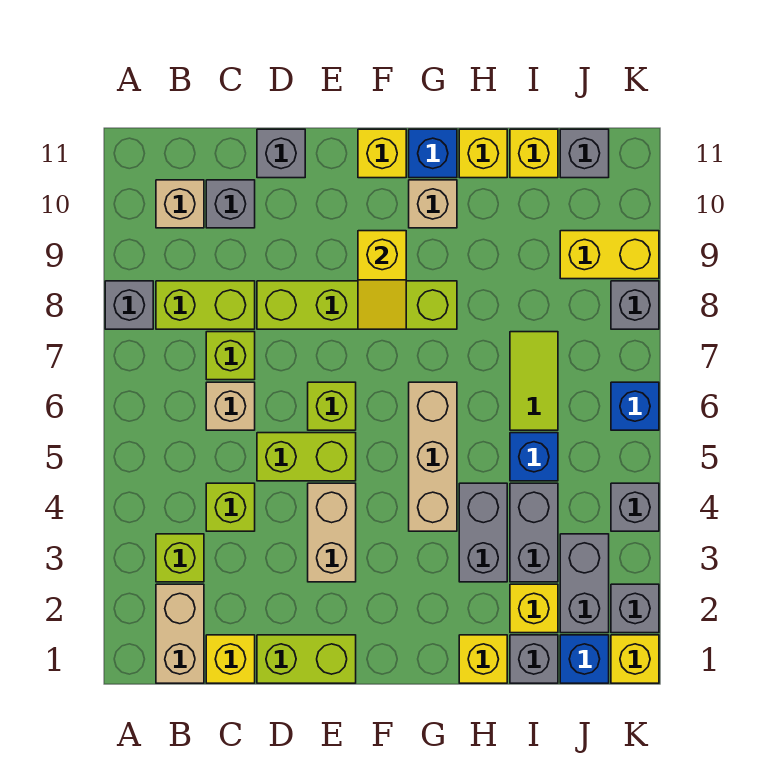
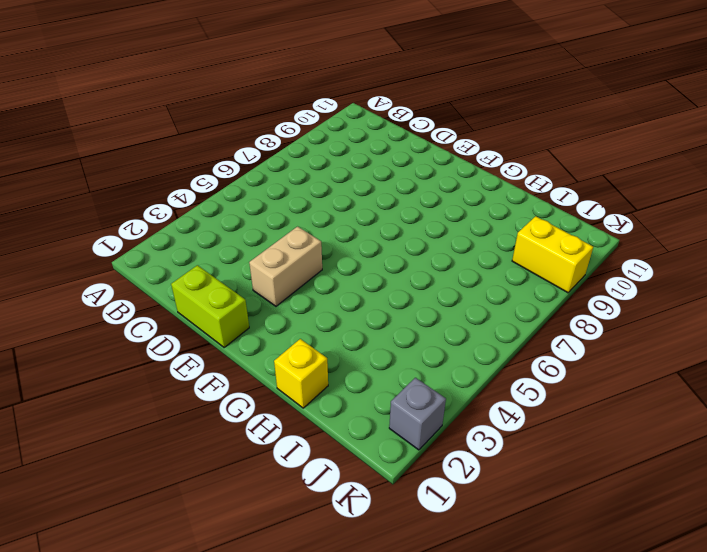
none -> grey 1x1 brick [105,281,153,329]
none -> tan 1x2 brick [156,584,204,683]
none -> lime 1x1 brick [156,534,204,582]
none -> lime 1x2 brick [156,281,255,329]

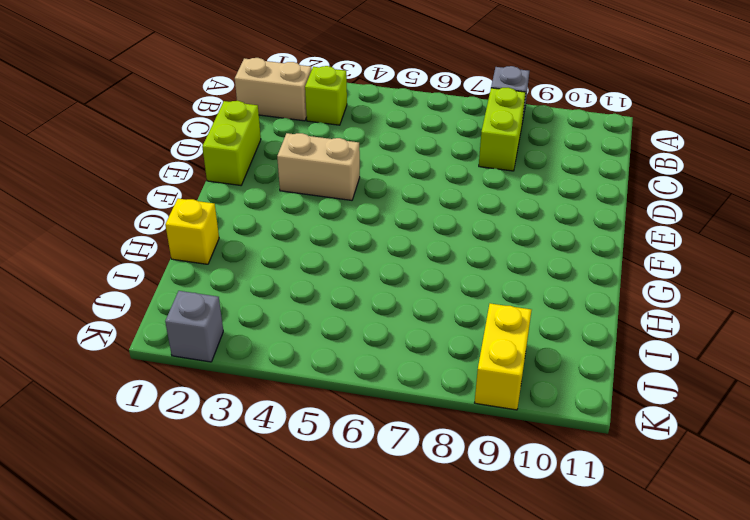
none -> tan 1x1 brick [156,180,204,228]
none -> yellow 1x1 brick [206,635,255,683]
none -> lime 1x1 brick [206,483,255,531]
none -> tan 1x1 brick [206,382,255,430]

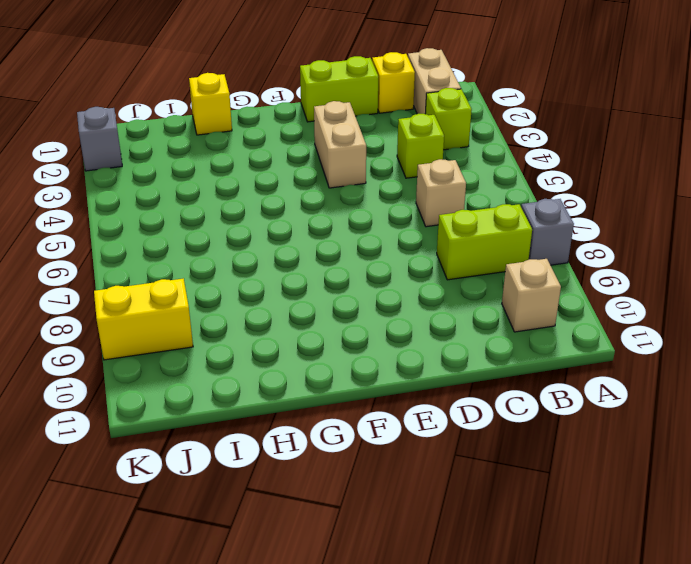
none -> lime 1x1 brick [206,332,255,380]
none -> grey 1x1 brick [206,180,255,228]
none -> lime 1x2 brick [257,433,356,481]
none -> lime 1x4 brick [257,281,457,329]

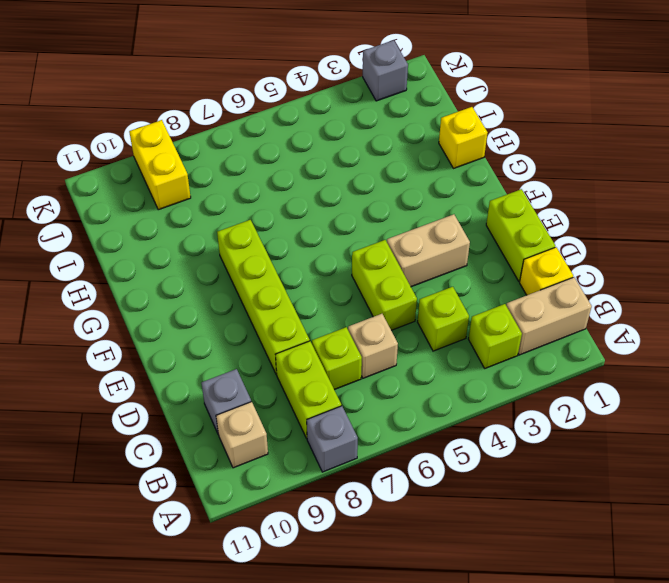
none -> grey 1x1 brick [257,129,305,178]
none -> lime 1x1 brick [308,382,356,430]
none -> yellow 1x1 brick [358,129,406,178]
none -> tan 1x3 brick [409,382,457,531]

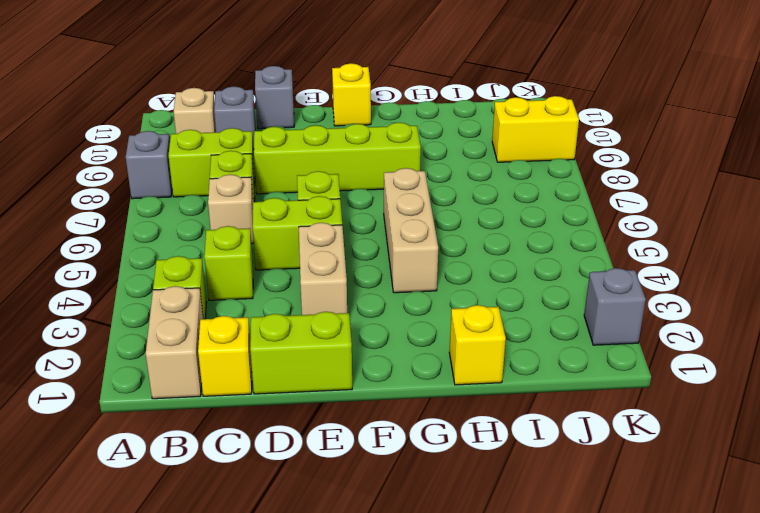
none -> tan 1x1 brick [409,180,457,228]
none -> blue 1x1 brick [409,129,457,178]
none -> grey 1x2 brick [459,483,507,582]
none -> yellow 1x1 brick [459,129,507,178]

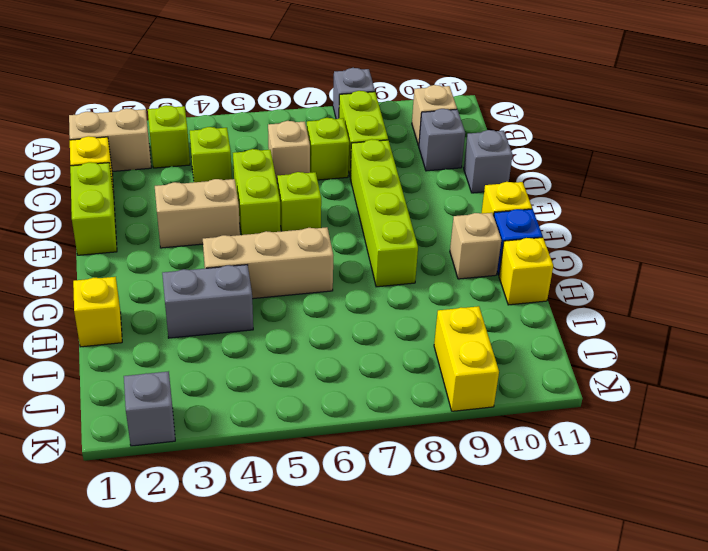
none -> grey 1x1 brick [510,635,558,683]
none -> yellow 1x1 brick [510,584,558,633]
none -> grey 1x2 brick [510,483,558,582]
none -> blue 1x1 brick [510,433,558,481]

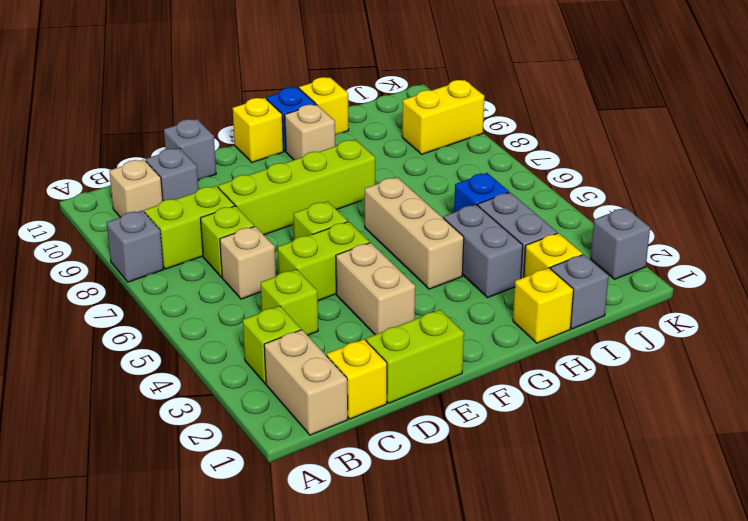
none -> lime 1x2 tile [510,332,558,430]
none -> yellow 1x1 brick [510,129,558,178]
none -> blue 1x1 brick [560,635,609,683]
none -> grey 1x2 brick [560,534,609,633]

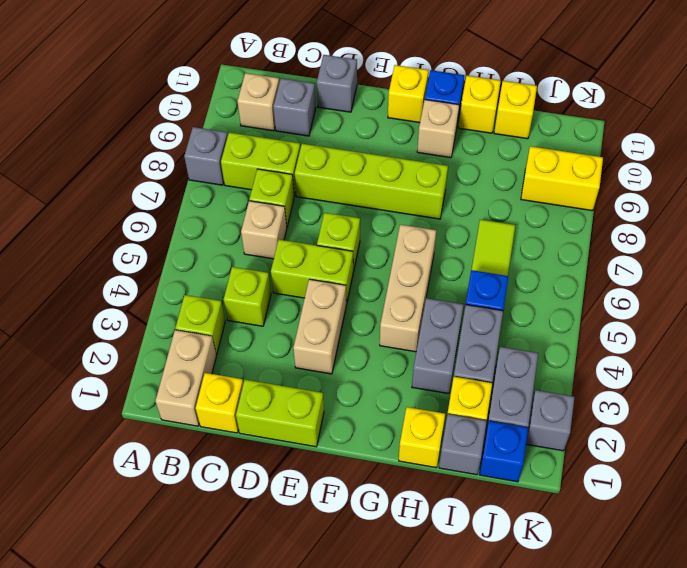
none -> grey 1x1 brick [560,129,609,178]
none -> yellow 1x1 brick [611,635,659,683]
none -> grey 1x1 brick [611,483,659,531]
none -> blue 1x1 brick [611,382,659,430]

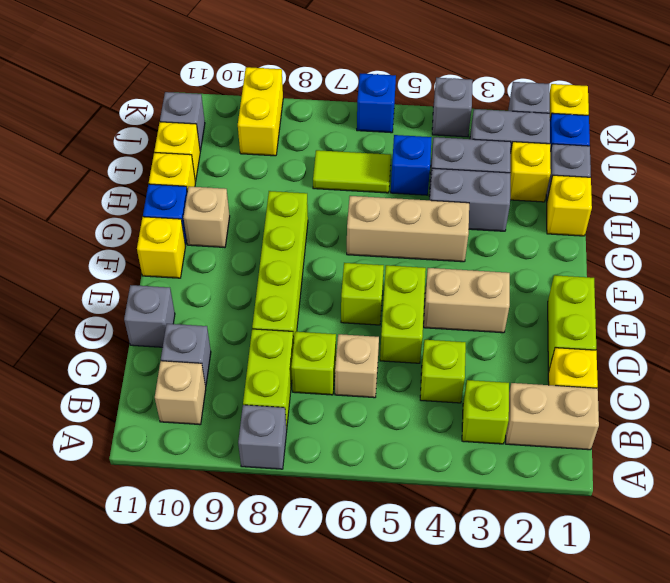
none -> grey 1x1 brick [611,281,659,329]
none -> yellow 1x2 slope [358,231,406,329]

